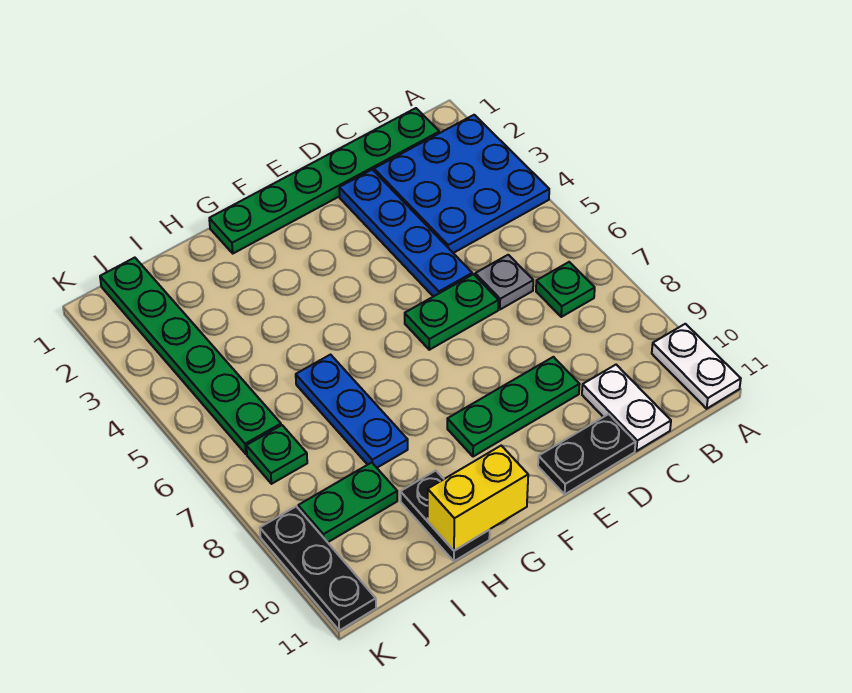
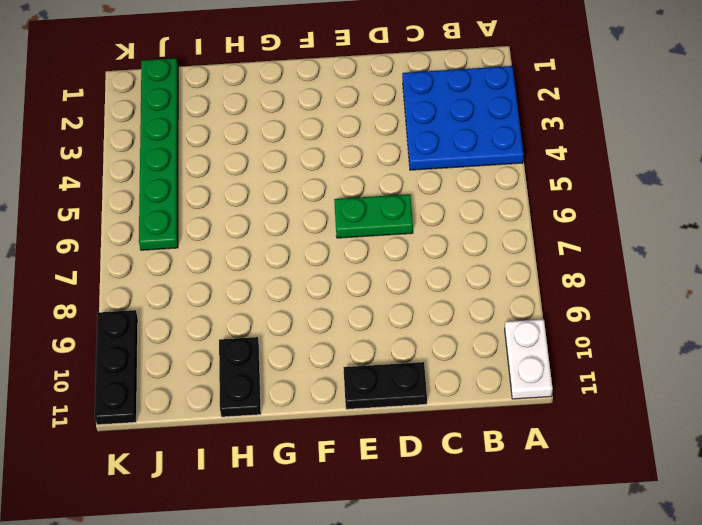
none -> green 1x6 plate [209,108,439,253]
none -> green 1x1 plate [536,262,595,317]
none -> grey 1x1 plate [475,255,533,309]

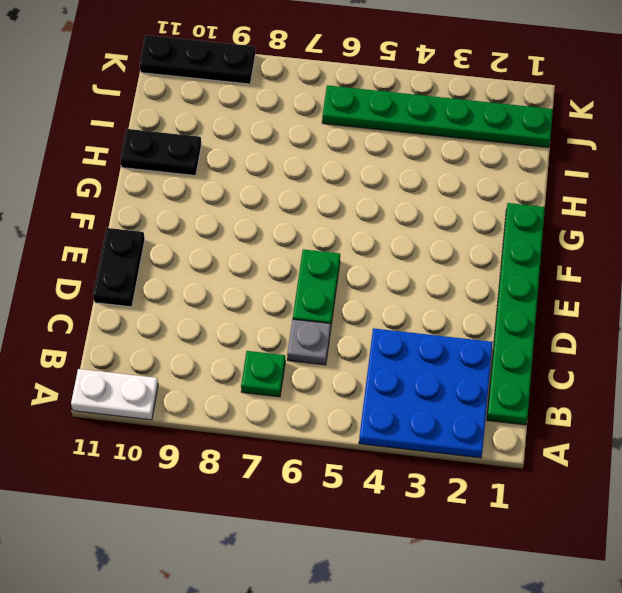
none -> white 1x2 plate [582,365,671,451]
none -> blue 1x4 plate [339,170,472,297]
none -> green 1x3 plate [447,357,580,457]

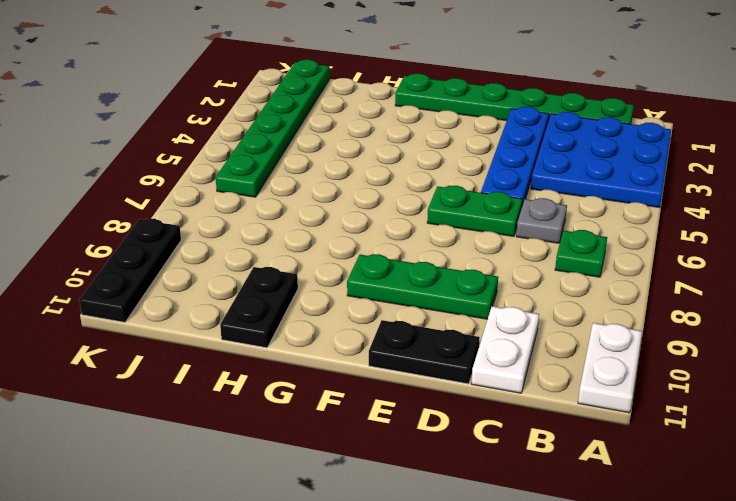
none -> blue 1x3 plate [296,355,408,468]
none -> green 1x2 plate [298,463,397,542]
none -> green 1x1 plate [246,425,307,484]

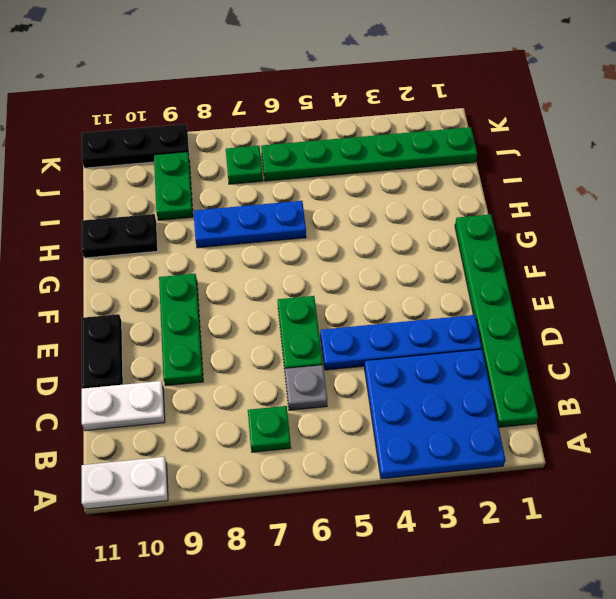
none -> yellow 1x2 brick [428,446,528,551]

